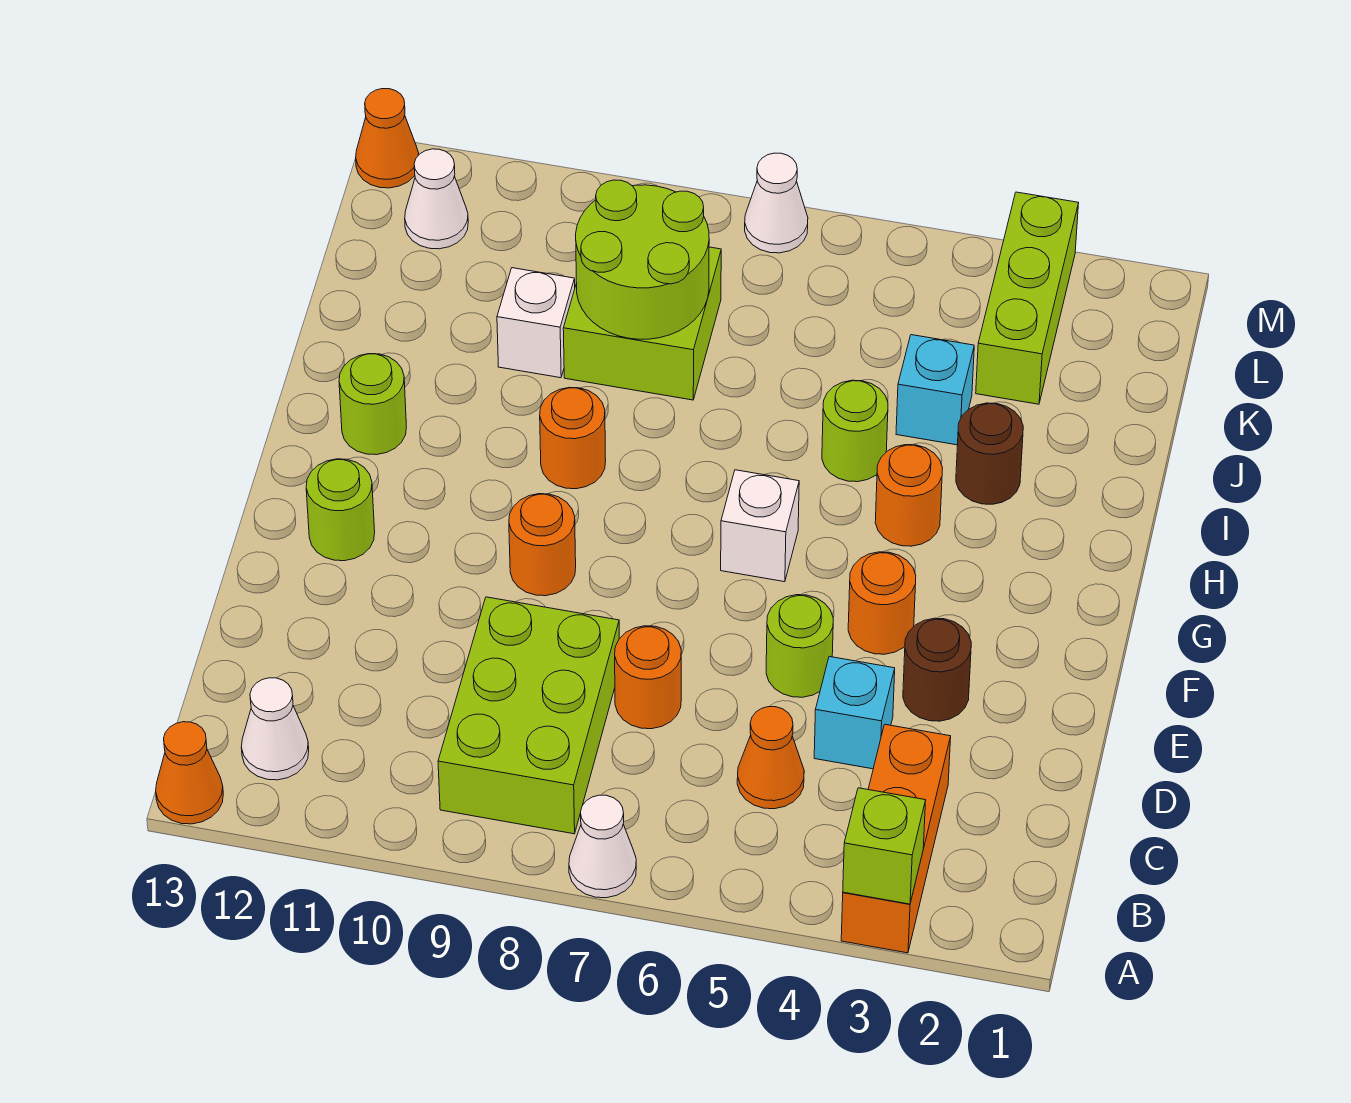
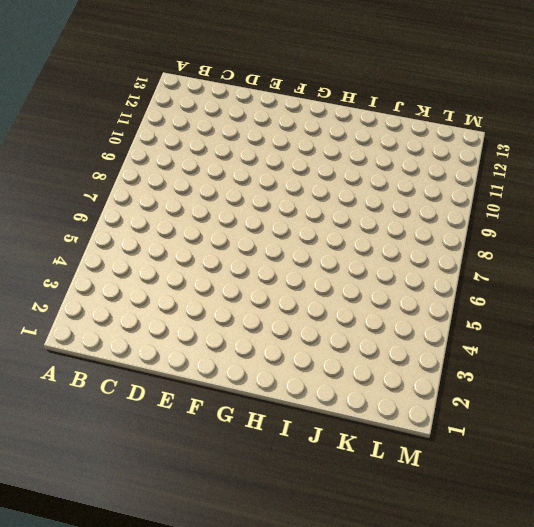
none -> orange 1x3 brick [841,724,951,953]
none -> white 1x1 cone [569,795,636,898]
none -> orange 1x1 cone [156,722,223,824]

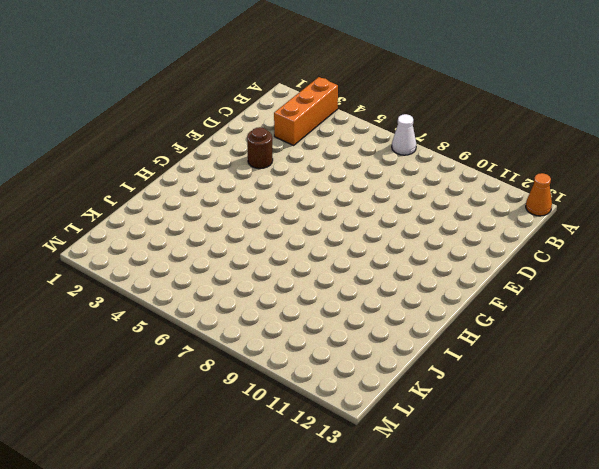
none -> lime 2x3 brick [438,597,619,834]
none -> white 1x1 cone [241,678,309,780]
none -> orange 1x1 cone [737,707,804,809]

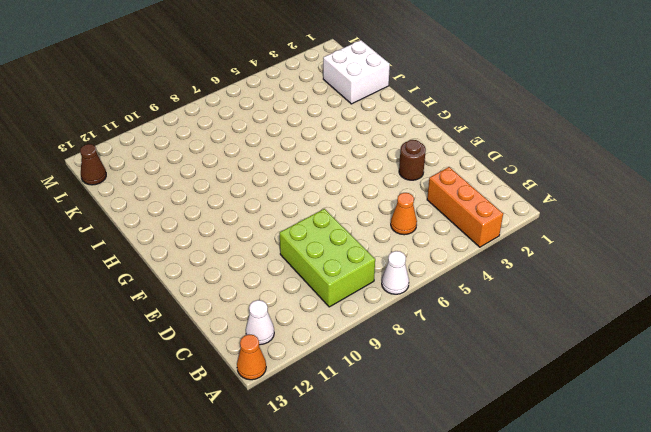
white 2x2 brick [323,40,390,104] -> none
brown 1x1 cone [80,144,106,185] -> none
none -> cyan 1x1 brick [814,657,895,769]
none -> orange 1x1 round brick [615,626,681,729]
none -> lime 1x1 round brick [766,595,833,697]

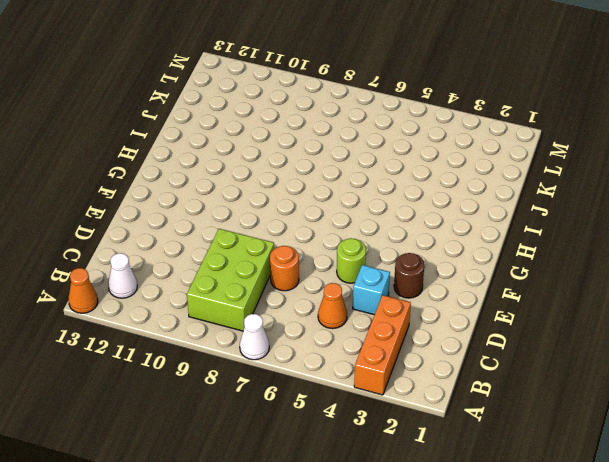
none -> orange 1x1 round brick [848,552,916,654]
none -> orange 1x1 round brick [509,494,576,596]
none -> lime 1x1 round brick [306,459,375,561]

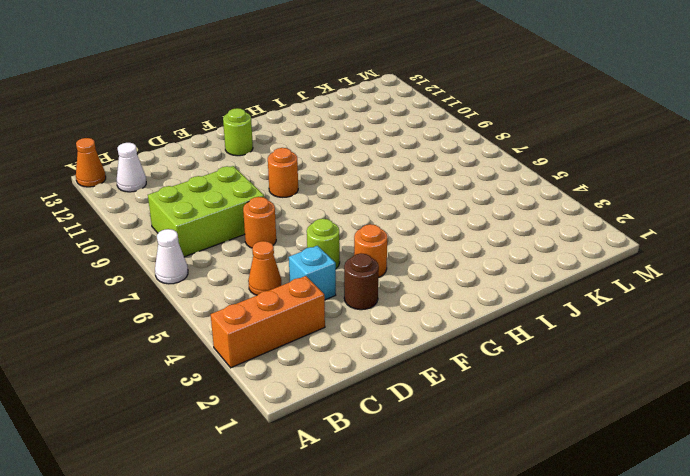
none -> white 1x1 brick [721,470,799,582]
none -> orange 1x1 round brick [875,445,943,546]
none -> orange 1x1 round brick [540,387,606,489]

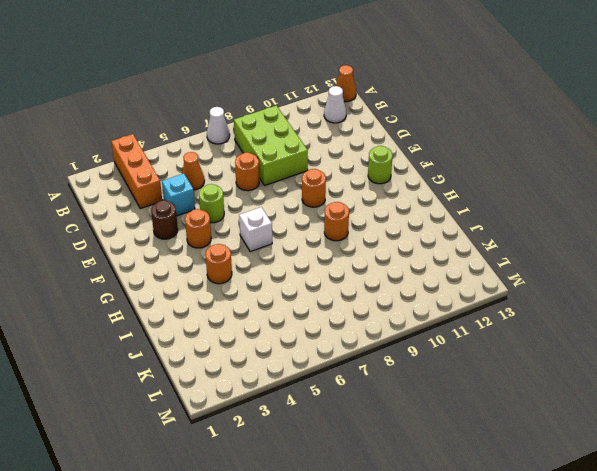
none -> lime 1x1 round brick [339,354,406,455]
none -> brown 1x1 round brick [956,403,1023,504]
none -> lime 1x1 round brick [822,380,888,482]

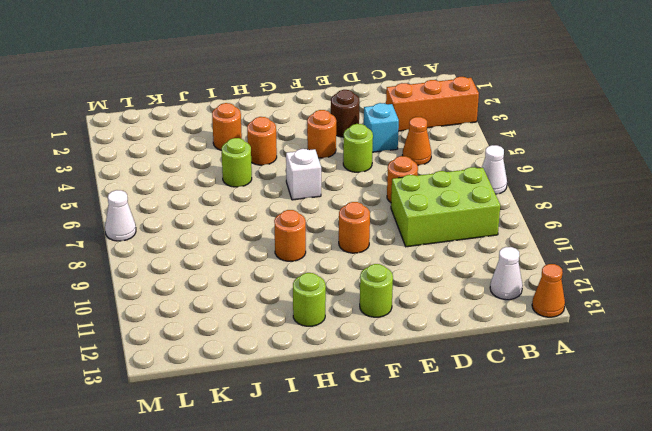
orange 1x1 round brick [212,103,242,150] -> brown 1x1 round brick [956,403,1023,504]
none -> cyan 1x1 brick [896,335,974,445]
none -> lime 2x2 brick [563,247,721,400]
none -> white 1x1 brick [497,268,575,378]

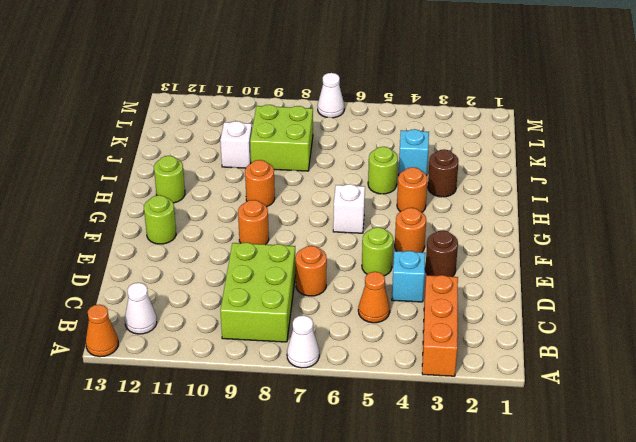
none -> lime 1x3 brick [976,192,1079,404]
none -> white 1x1 cone [405,149,468,249]
none -> orange 1x1 cone [356,89,419,188]

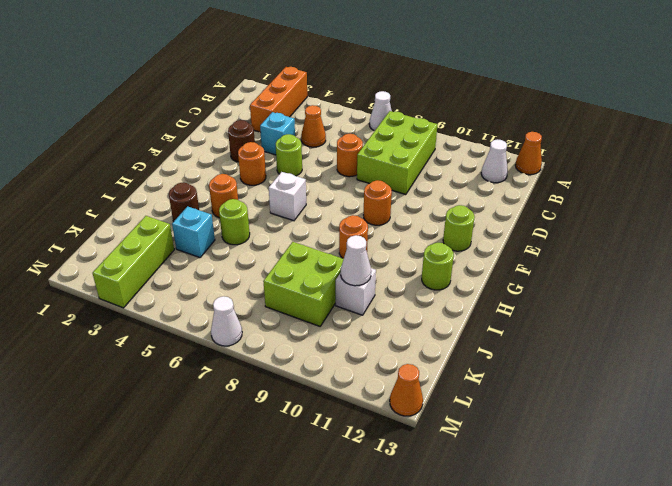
white 1x1 cone [341,235,371,286] -> white 1x1 cone moved to [405,149,468,249]
none -> lime 1x1 brick [843,788,926,904]
none -> lime 2x2 round brick [576,180,709,339]

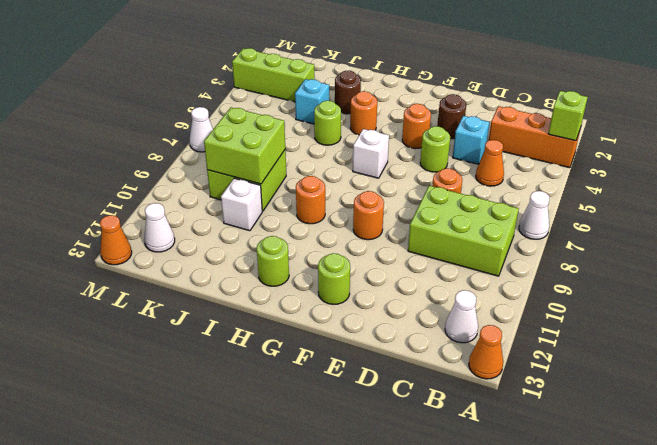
lime 2x2 brick [204,107,285,184] -> lime 2x2 round brick [576,180,709,339]

